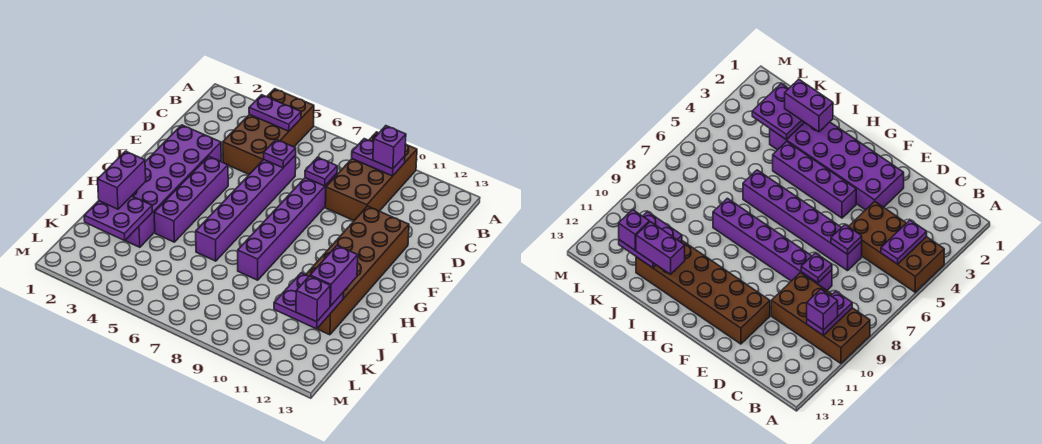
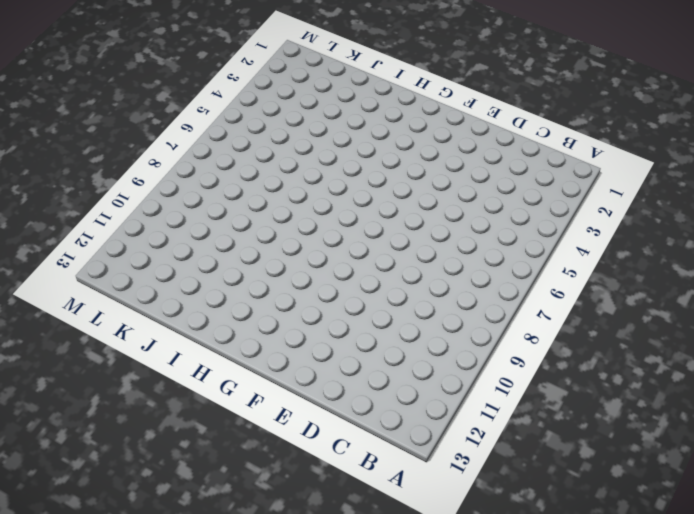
none -> brown 2x4 brick [223,89,314,174]
none -> brown 2x4 brick [325,132,417,220]
none -> purple 1x6 brick [196,155,296,261]

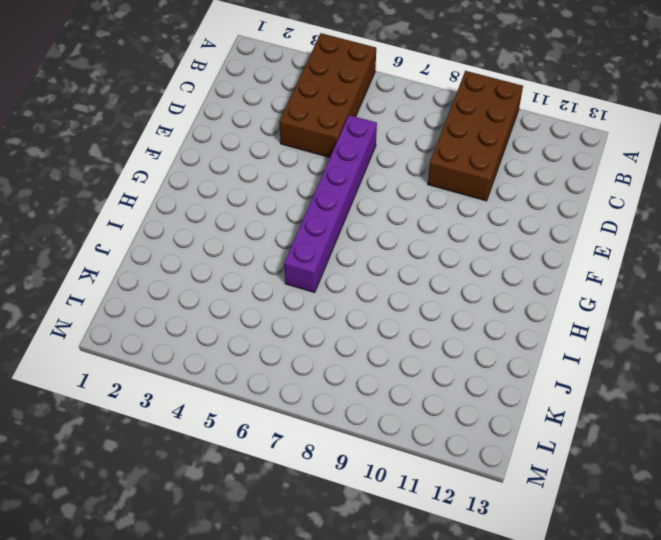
none -> purple 1x6 brick [238,174,337,280]
none -> purple 2x6 brick [125,125,221,247]
none -> brown 2x6 brick [306,206,409,335]

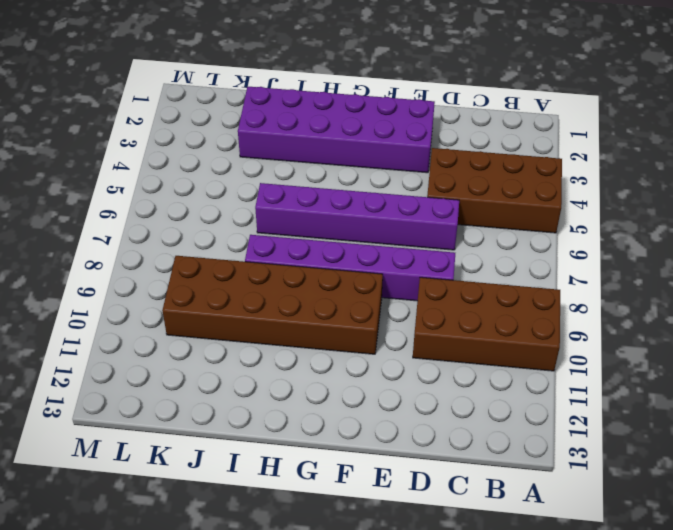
brown 2x6 brick [162,256,383,354] -> brown 2x6 brick moved to [306,206,409,335]
none -> purple 1x4 brick [154,156,228,242]
none -> purple 1x2 plate [249,95,301,131]
none -> purple 1x2 plate [352,139,405,176]

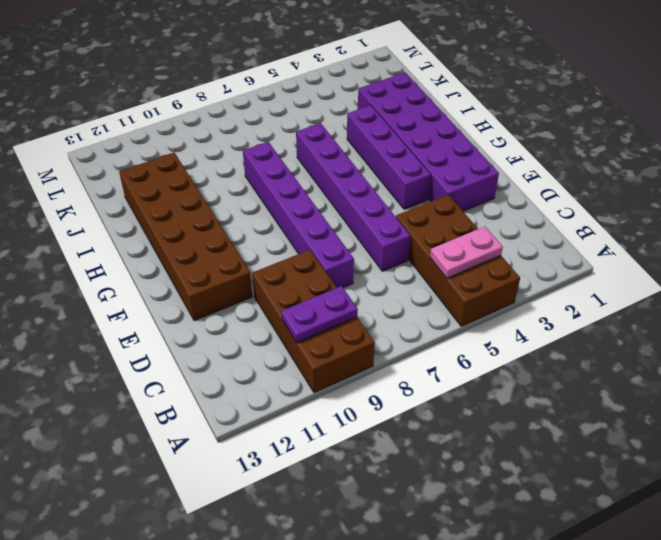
pink 1x2 plate [430,226,503,278] -> purple 1x2 plate [249,95,301,131]
none -> purple 1x1 plate [264,139,296,168]
none -> purple 1x1 plate [305,157,337,186]
none -> purple 2x2 plate [84,196,152,240]

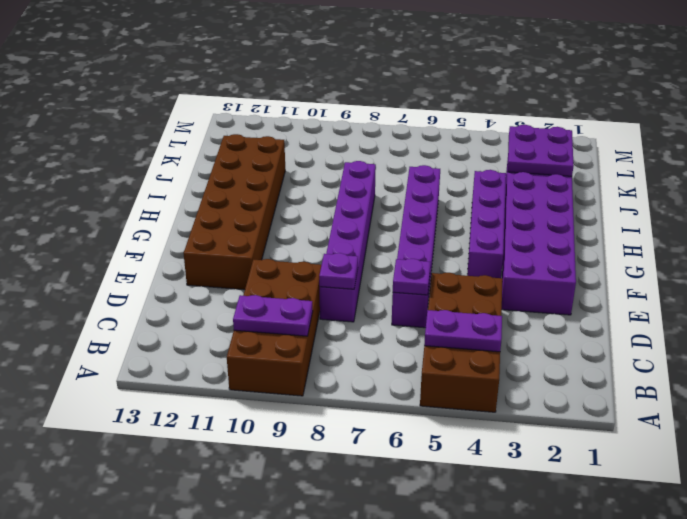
none -> purple 2x2 plate [274,273,344,329]
none -> purple 1x1 brick [373,126,406,169]
none -> purple 1x2 brick [98,151,146,209]

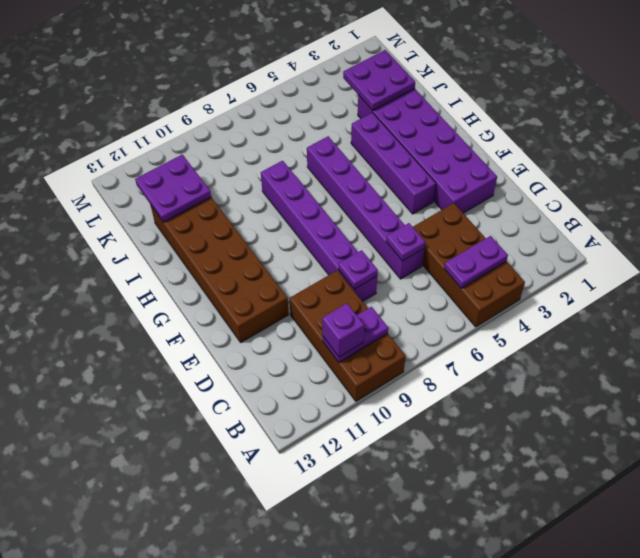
none -> purple 1x2 brick [98,151,146,209]
none -> purple 1x2 brick [310,245,358,306]
none -> purple 1x1 brick [296,276,330,322]

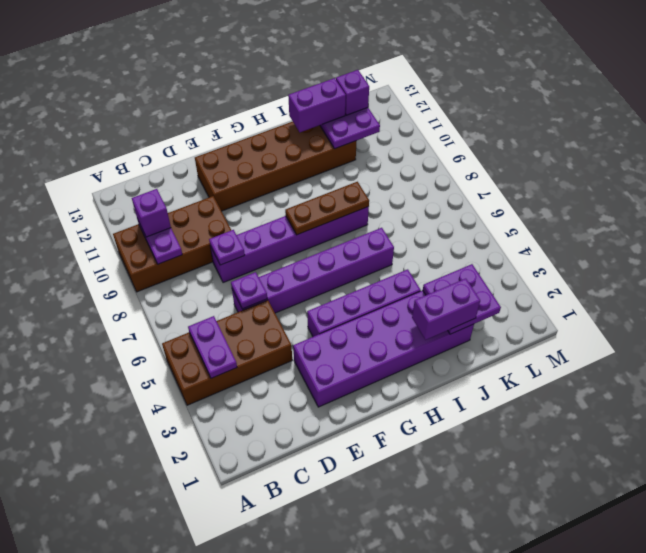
brown 1x3 plate [285,182,369,235] -> none

